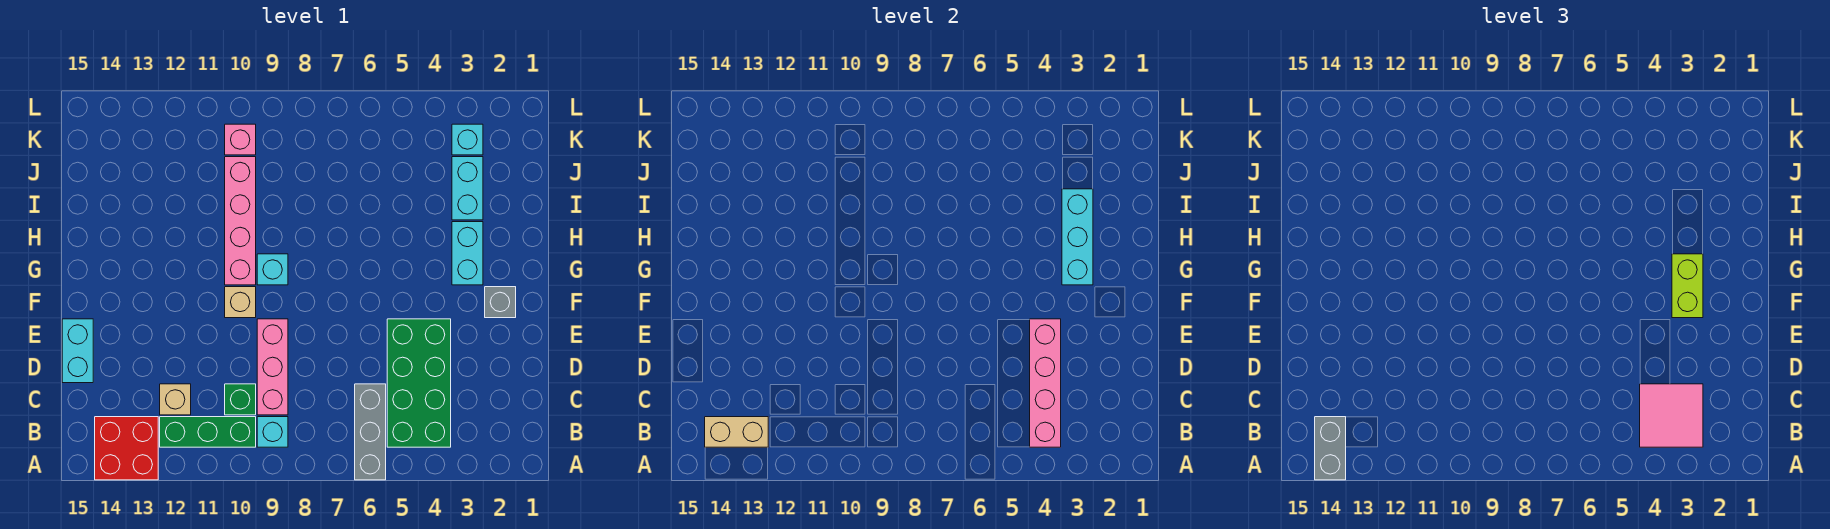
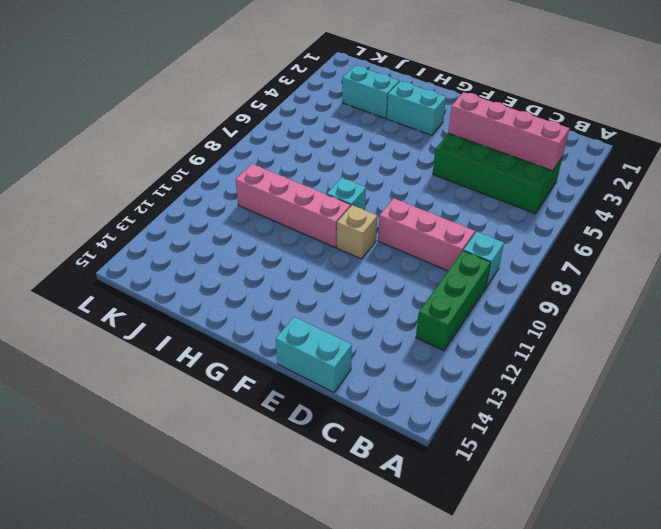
none -> grey 1x3 brick [355,384,386,480]
none -> red 2x2 brick [95,417,158,480]
none -> green 1x1 brick [225,384,256,415]

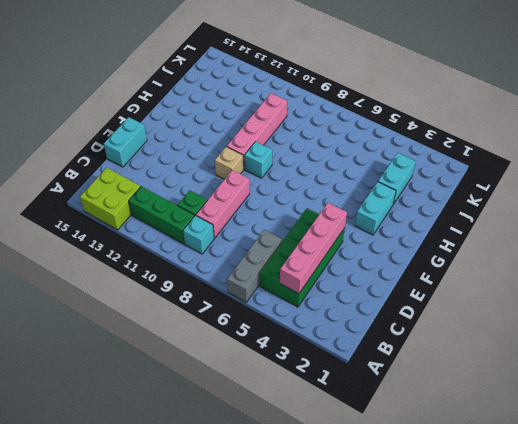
lime 2x2 brick [80,168,141,230] -> red 2x2 brick [95,417,158,480]
none -> tan 1x1 brick [160,384,191,415]
none -> grey 1x1 brick [485,287,516,318]
none -> cyan 1x1 brick [452,124,483,155]

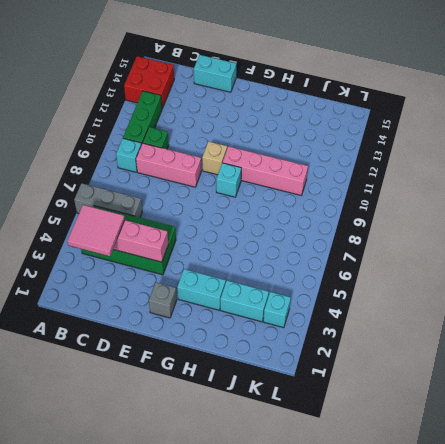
none -> tan 1x1 brick [160,384,191,415]
none -> pink 1x1 brick [225,124,256,155]
none -> tan 1x2 brick [705,417,768,447]

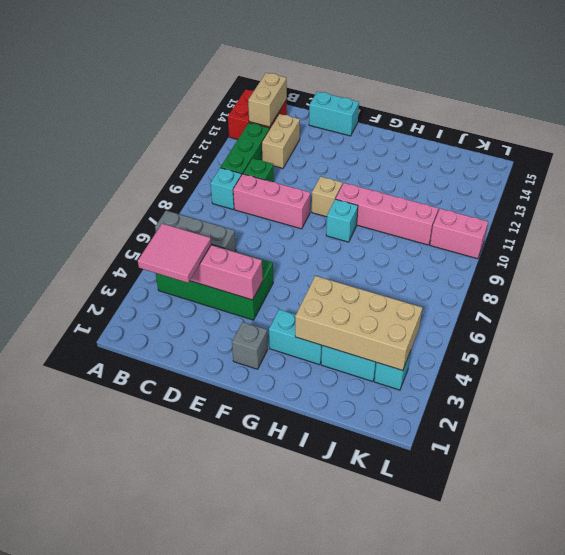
tan 1x2 brick [262,114,300,168] -> tan 1x1 brick [160,384,191,415]
tan 2x4 brick [295,276,422,371] -> cyan 1x3 brick [1062,189,1093,285]
pink 1x2 brick [430,209,488,259] -> pink 1x1 brick [225,124,256,155]
none -> grey 1x2 brick [1315,417,1346,480]
none -> lime 1x2 brick [1672,254,1703,318]

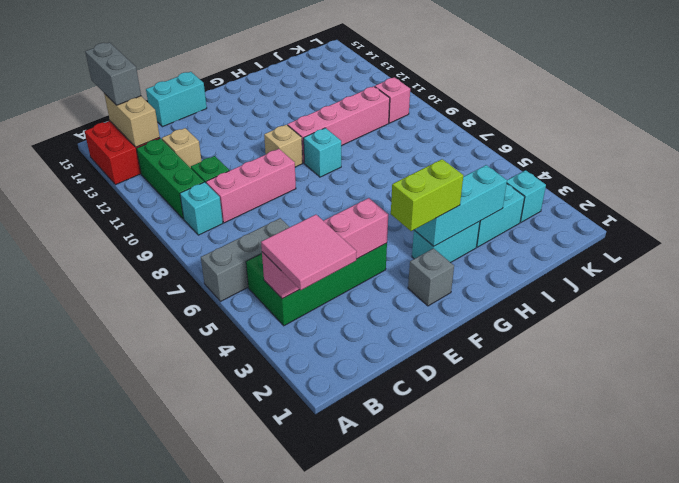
grey 1x2 brick [85,43,141,105] -> grey 1x2 brick turned to [1315,417,1346,480]

